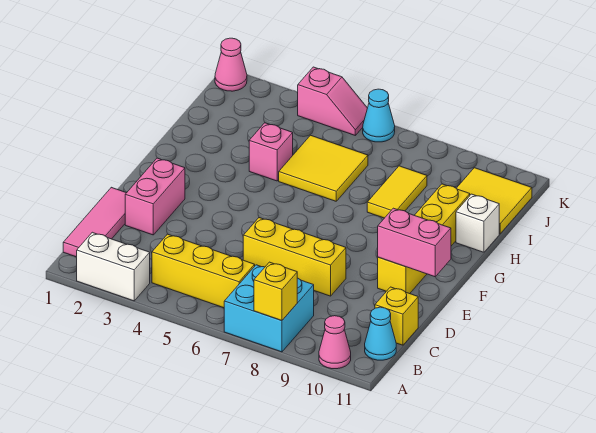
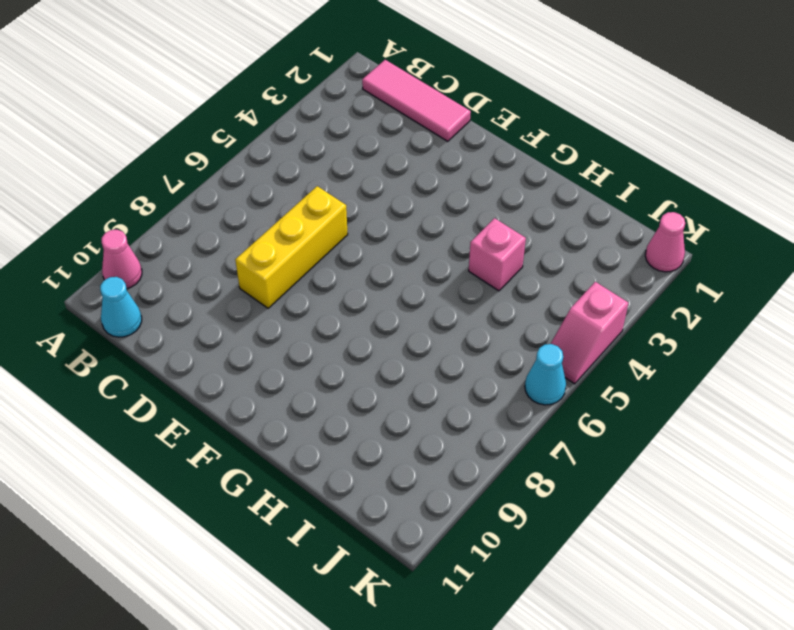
none -> white 1x2 brick [77,232,150,301]
none -> cyan 2x2 brick [224,265,314,352]
none -> yellow 1x3 brick [152,234,255,308]

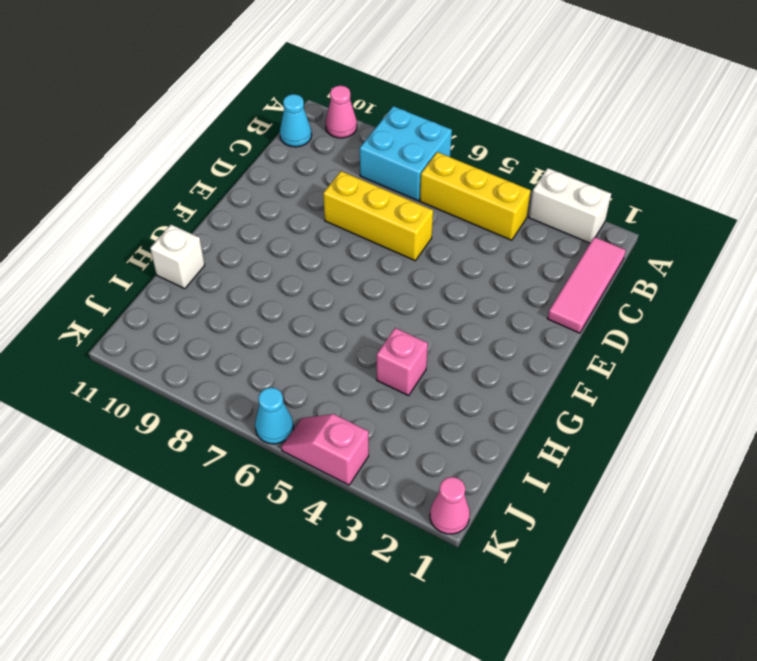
none -> yellow 1x1 brick [375,287,418,345]
none -> pink 1x2 brick [125,158,185,235]
none -> yellow 1x4 brick [378,184,470,294]

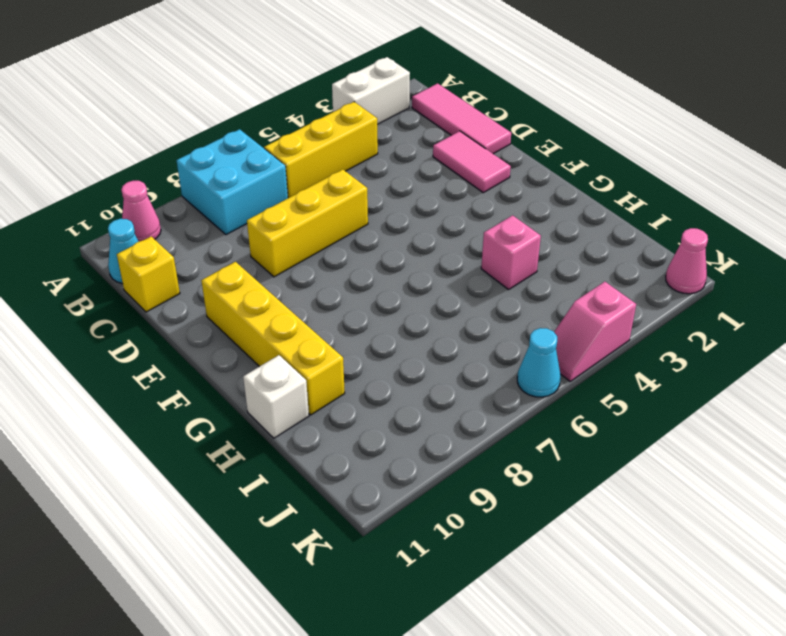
pink 1x2 tile [433,131,511,193] -> pink 1x2 brick [125,158,185,235]
none -> yellow 2x2 tile [279,135,368,201]
none -> yellow 1x2 tile [367,166,427,218]
none -> yellow 2x2 tile [456,168,532,234]

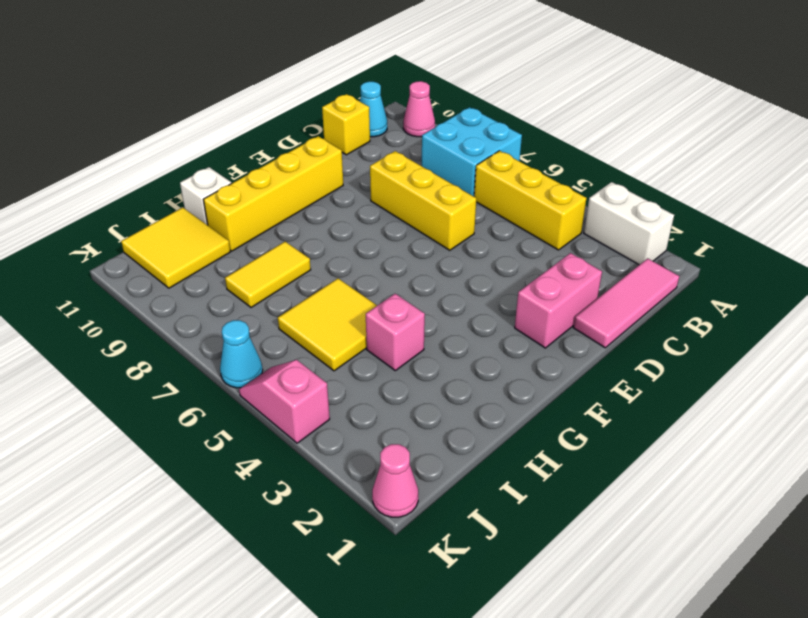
none -> yellow 1x1 brick [254,262,297,321]
none -> pink 1x2 brick [378,208,451,277]

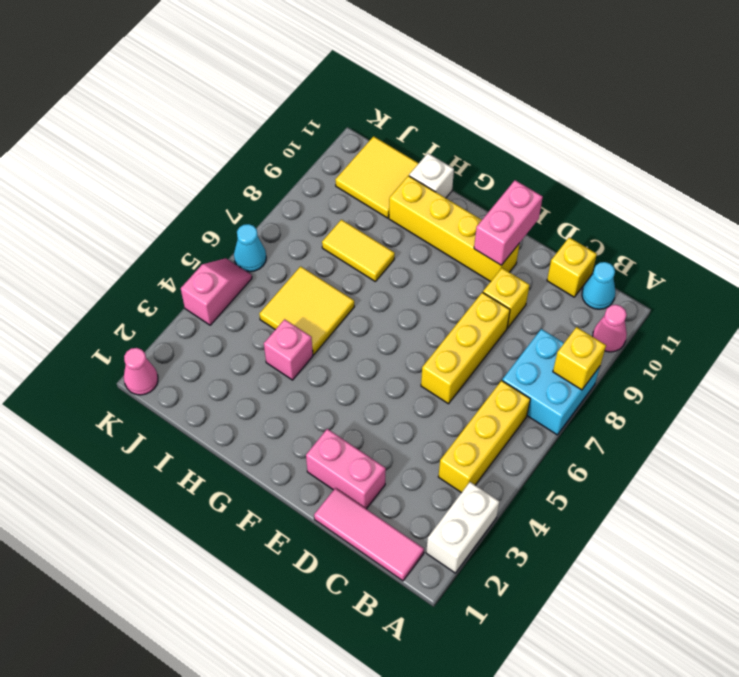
yellow 1x1 brick [483,268,530,328] -> none

